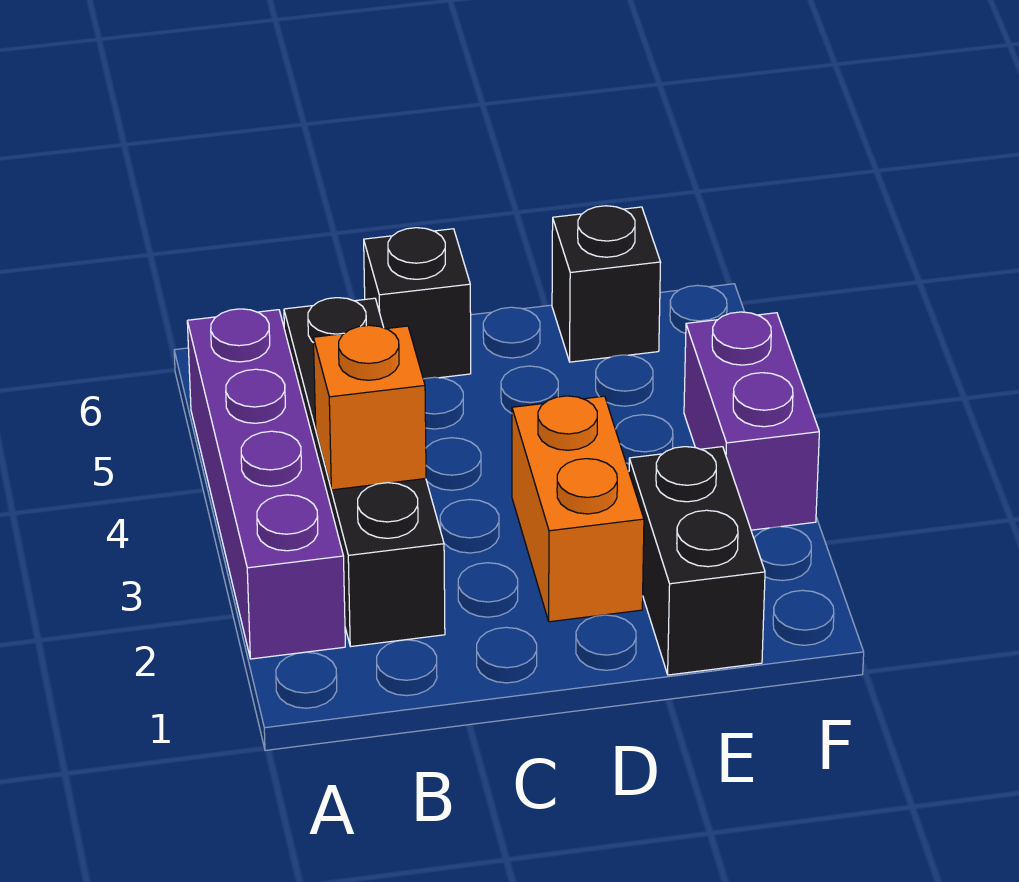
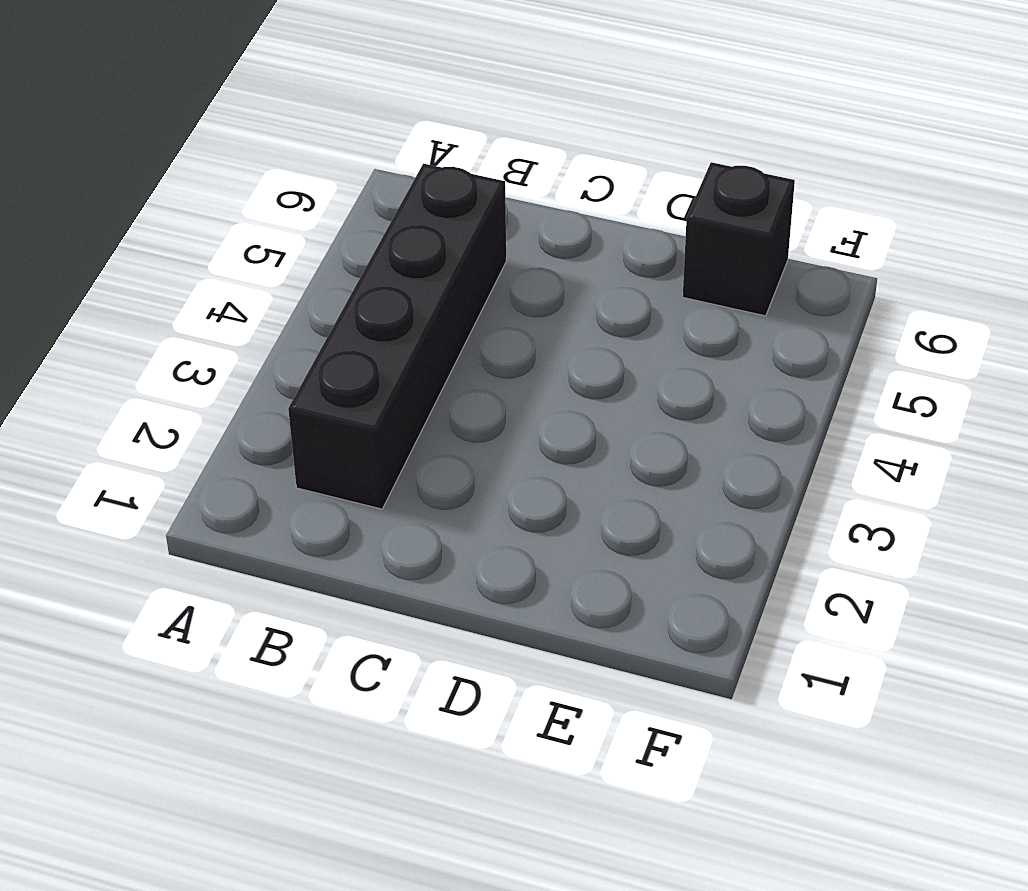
none -> purple 1x4 brick [187,309,345,659]
none -> black 1x1 brick [364,228,471,379]

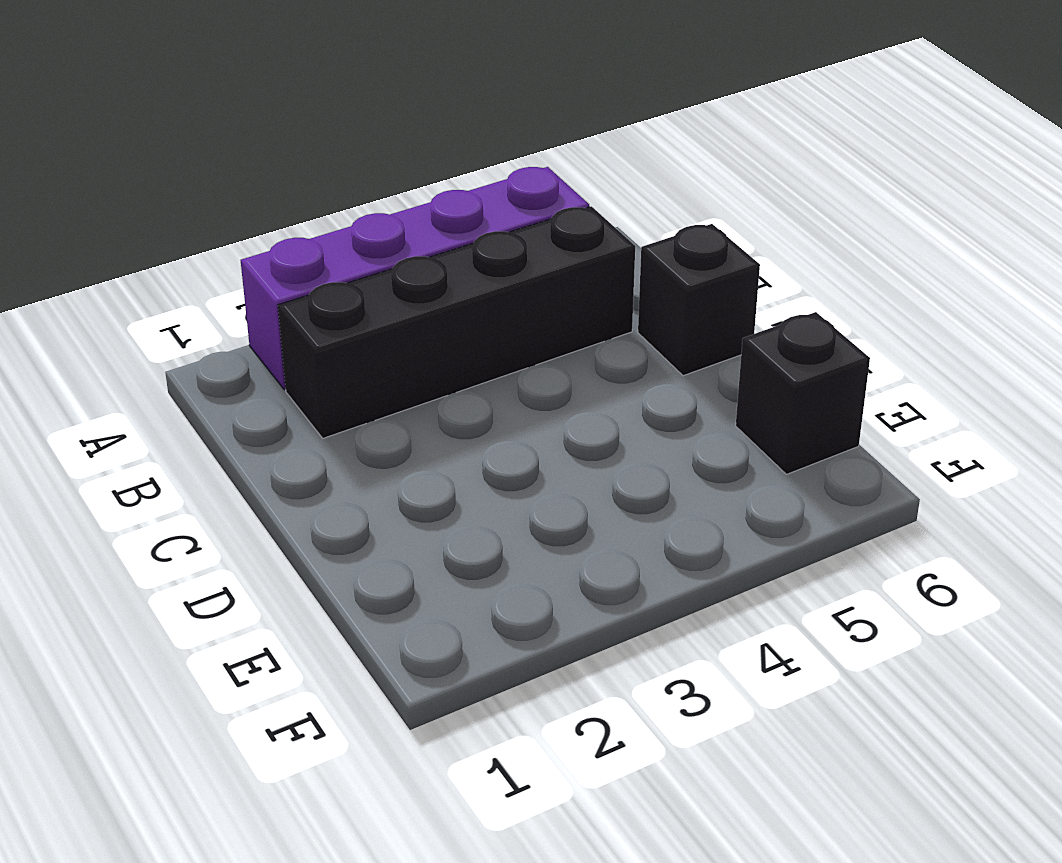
none -> orange 1x2 brick [512,396,644,622]
none -> black 1x2 brick [629,447,765,675]

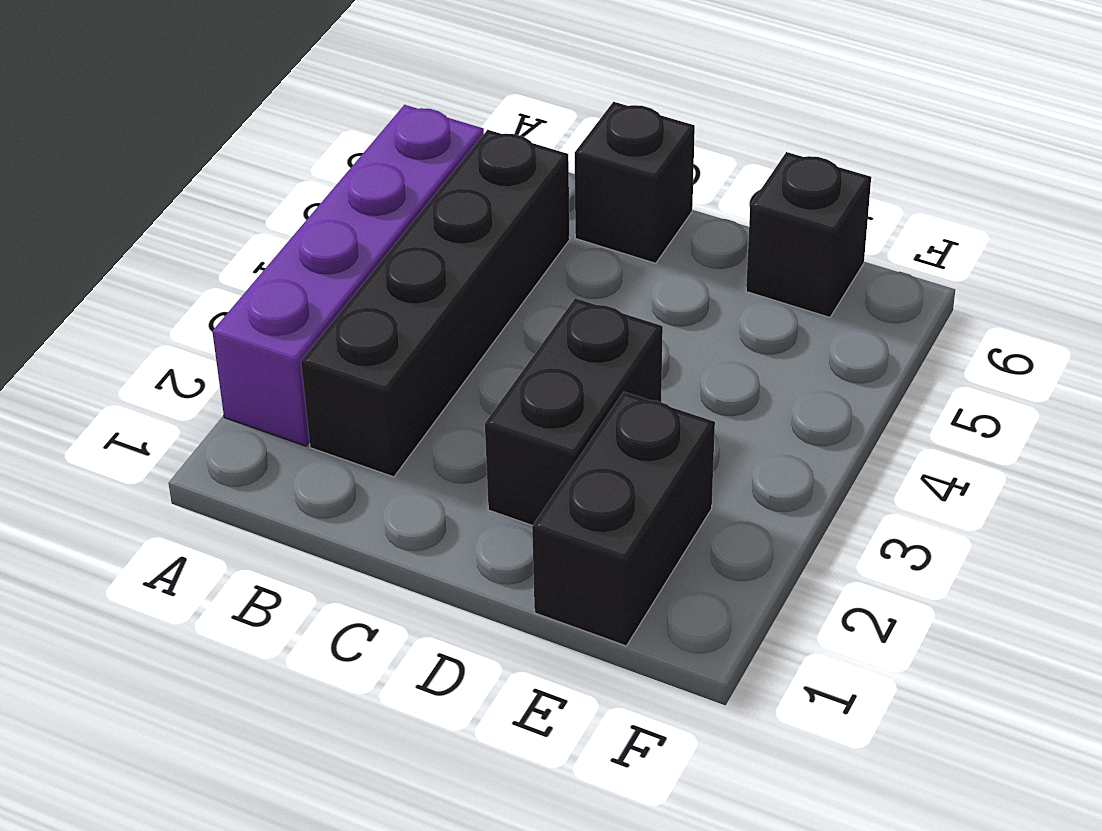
black 1x2 brick [485,298,663,526] -> orange 1x2 brick [512,396,644,622]
none -> purple 1x2 brick [684,312,819,530]
none -> orange 1x1 brick [313,325,426,490]

